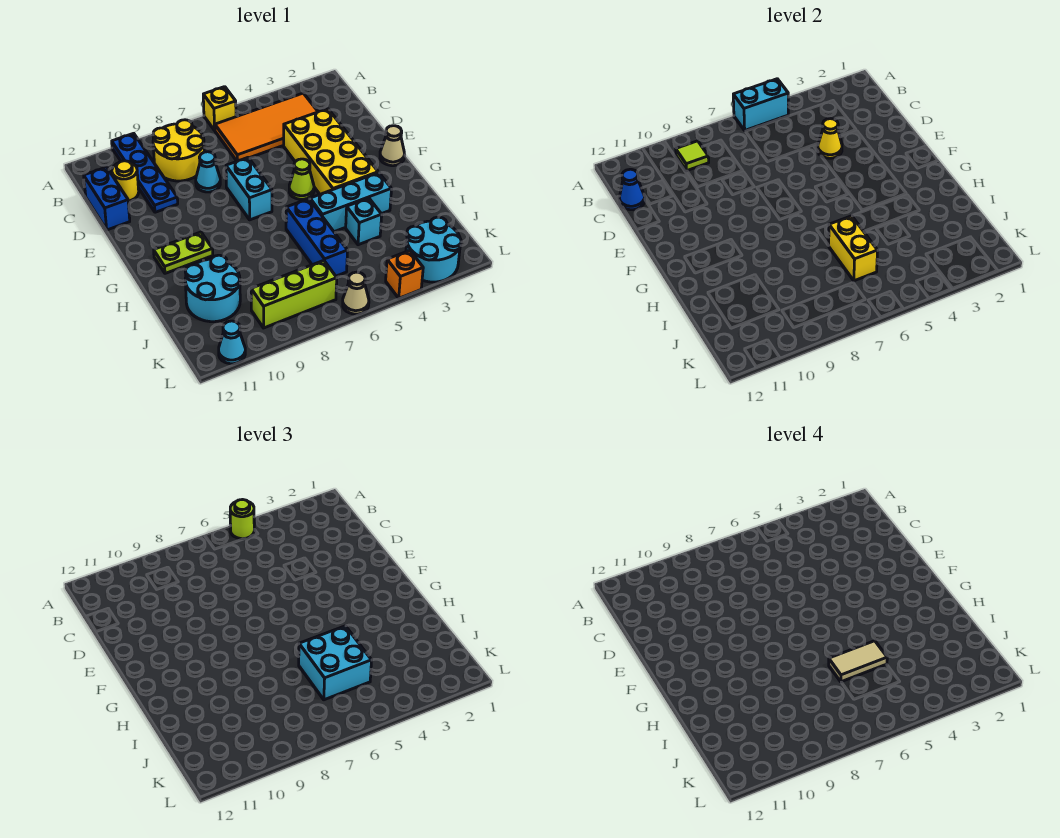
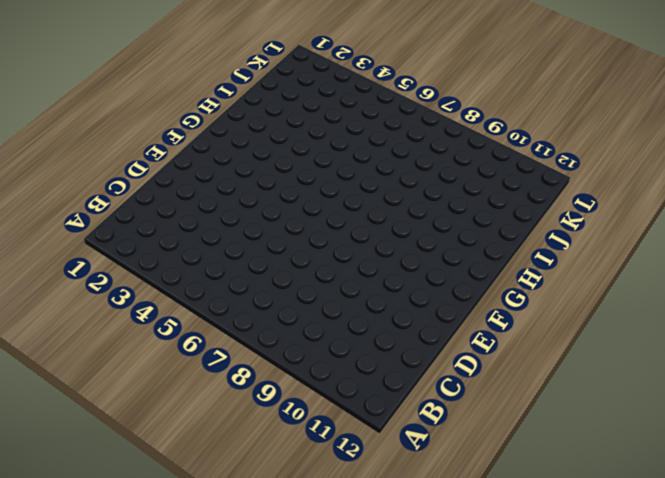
none -> yellow 1x1 brick [203,87,236,130]
none -> blue 1x4 plate [112,133,178,212]
none -> orange 2x4 tile [215,93,318,161]

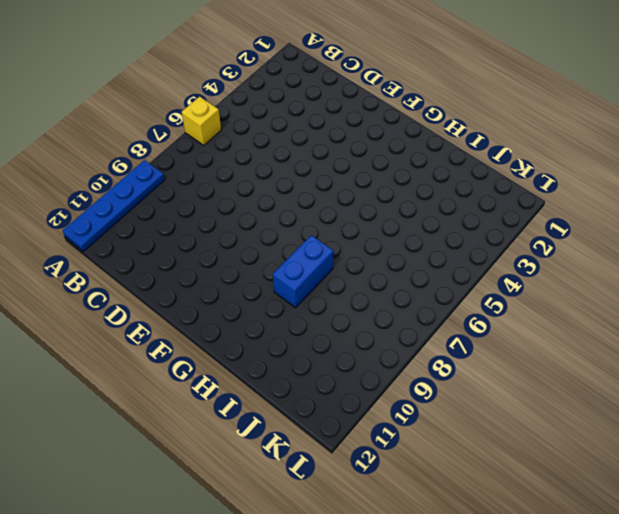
blue 1x4 plate [62,160,165,251] -> blue 1x4 plate turned to [112,133,178,212]
blue 1x2 brick [273,235,334,308] -> blue 1x2 brick turned to [84,167,130,230]
none -> orange 2x4 tile [215,93,318,161]
none -> yellow 2x2 round brick [153,120,204,181]
none -> yellow 1x1 round brick [112,161,139,201]

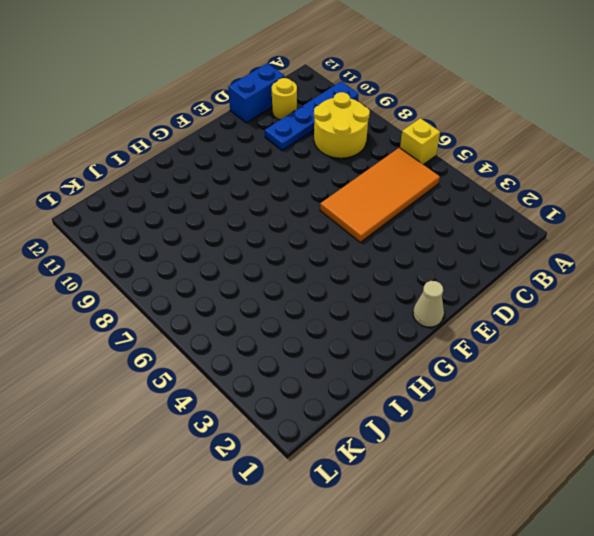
orange 2x4 tile [320,148,440,242] -> orange 2x4 tile turned to [215,93,318,161]
none -> yellow 2x4 brick [284,109,378,194]
none -> cyan 1x1 cone [196,152,220,192]
none -> cyan 1x2 brick [226,158,272,220]

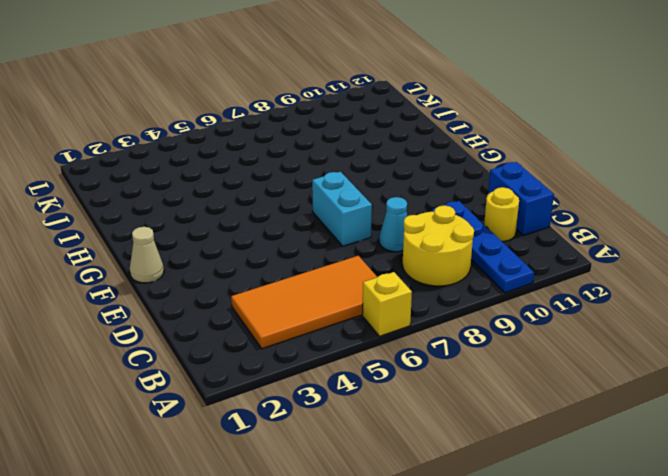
none -> yellow 2x4 brick [284,109,378,194]
none -> lime 1x1 cone [289,159,314,199]
none -> lime 1x2 plate [154,232,213,273]

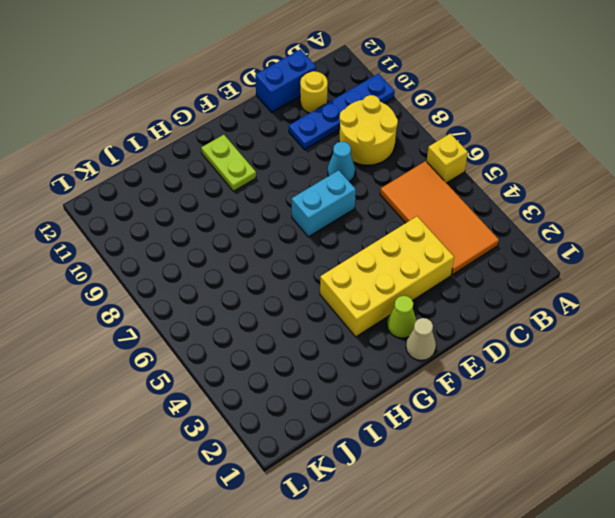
lime 1x1 cone [387,296,416,338] -> lime 1x1 cone moved to [289,159,314,199]
none -> cyan 1x3 brick [310,173,392,232]
none -> blue 1x3 brick [286,199,348,276]
none -> cyan 1x1 brick [346,198,382,245]

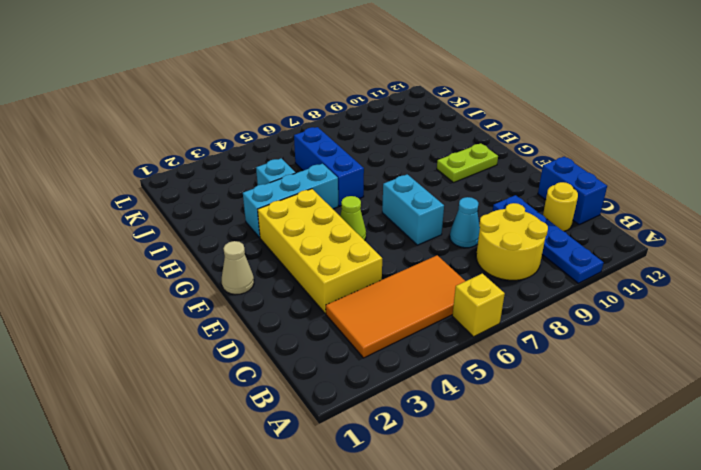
none -> cyan 2x2 round brick [185,255,240,322]
none -> cyan 2x2 round brick [406,217,461,282]
none -> lime 1x3 brick [251,261,337,328]

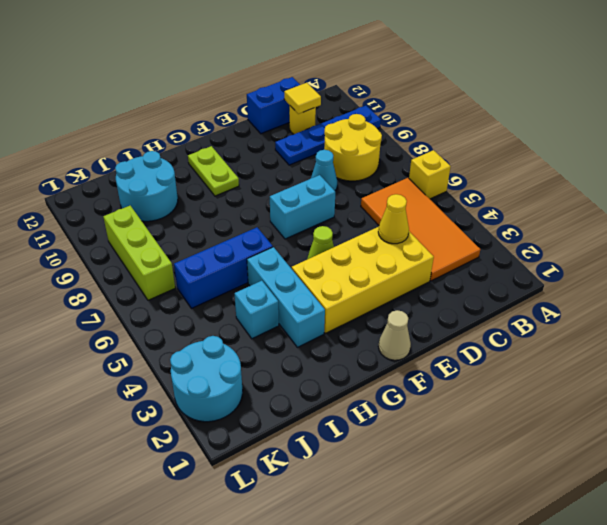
yellow 1x1 tile [284,83,321,114] -> none
none -> orange 1x1 brick [386,250,423,298]
none -> tan 1x1 cone [343,272,369,314]
none -> cyan 1x1 cone [219,321,245,364]

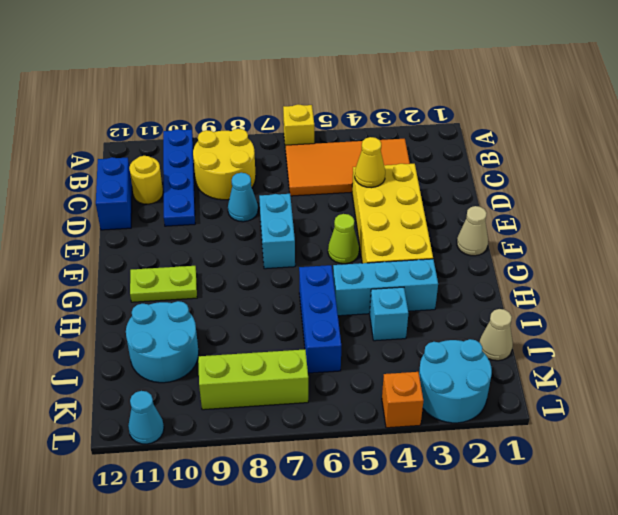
tan 1x1 cone [479,309,513,361] -> tan 1x1 cone moved to [343,272,369,314]
none -> cyan 1x2 brick [733,79,788,130]
none -> lime 1x1 tile [676,141,709,171]
none -> blue 1x1 cone [620,169,645,210]

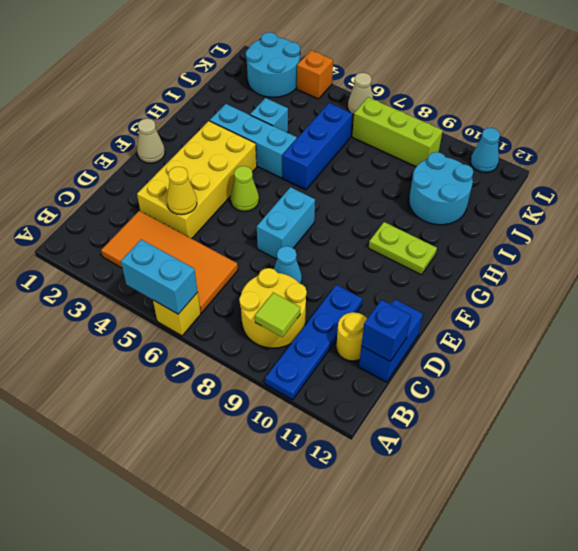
blue 1x1 brick [361,300,411,361] -> blue 1x1 cone [620,169,645,210]
none -> yellow 1x2 brick [829,216,878,281]
none -> lime 1x1 round brick [230,500,254,539]
none -> cyan 2x2 brick [299,626,372,700]

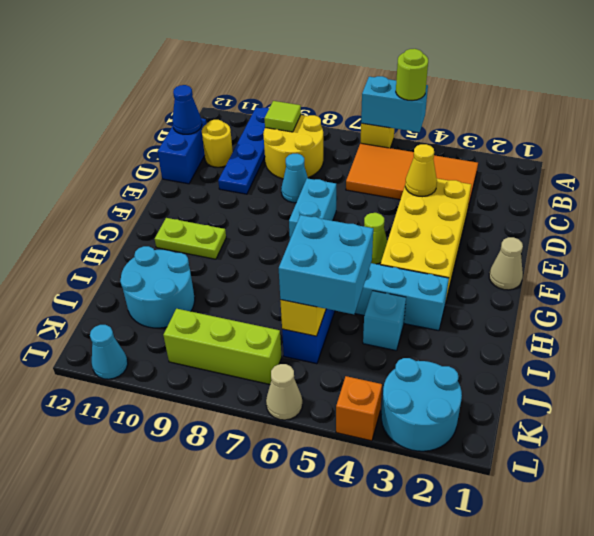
none -> tan 1x2 tile [829,641,887,682]

